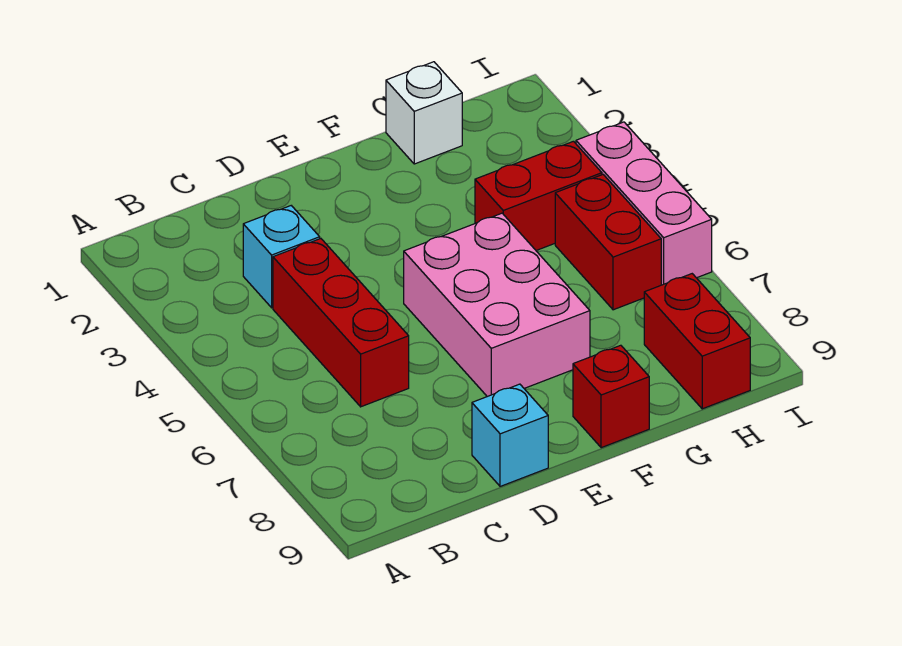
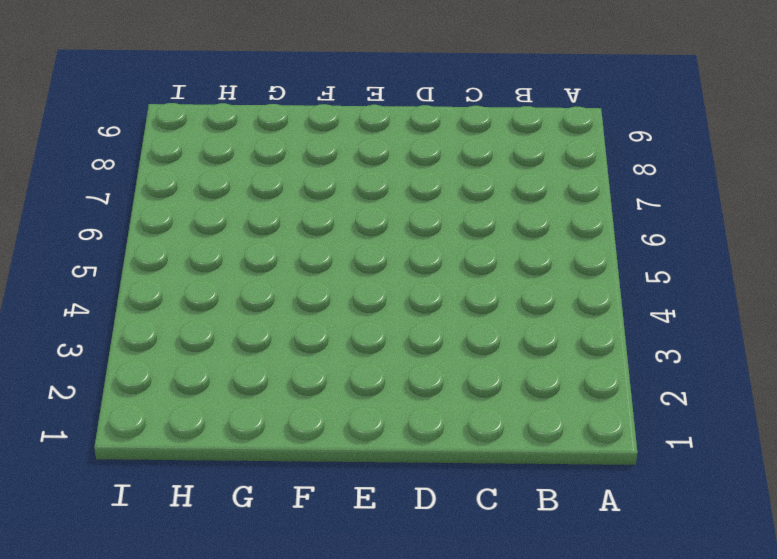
none -> cyan 1x1 brick [243,206,320,308]
none -> red 1x3 brick [273,239,409,407]

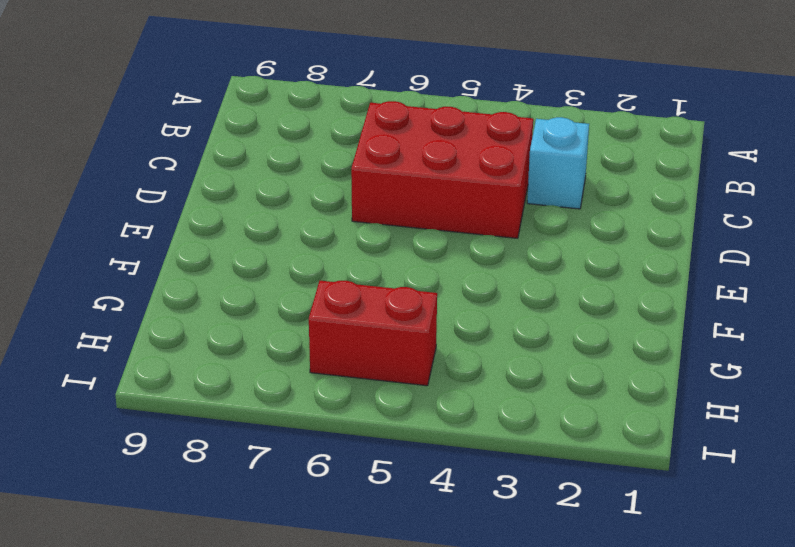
red 2x3 brick [351,101,533,238] -> red 1x3 brick [273,239,409,407]
none -> cyan 1x1 brick [472,384,548,486]
none -> pink 2x3 brick [404,213,590,397]

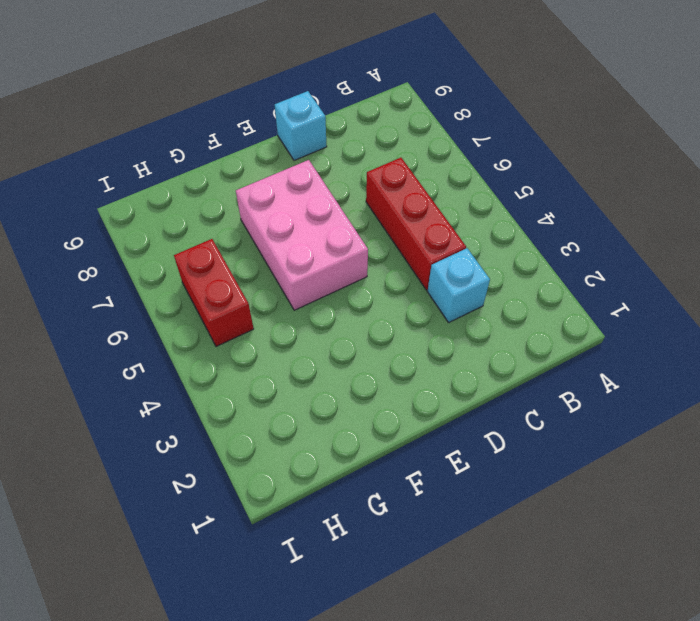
none -> red 1x1 brick [573,345,649,448]
none -> white 1x1 brick [386,62,462,164]

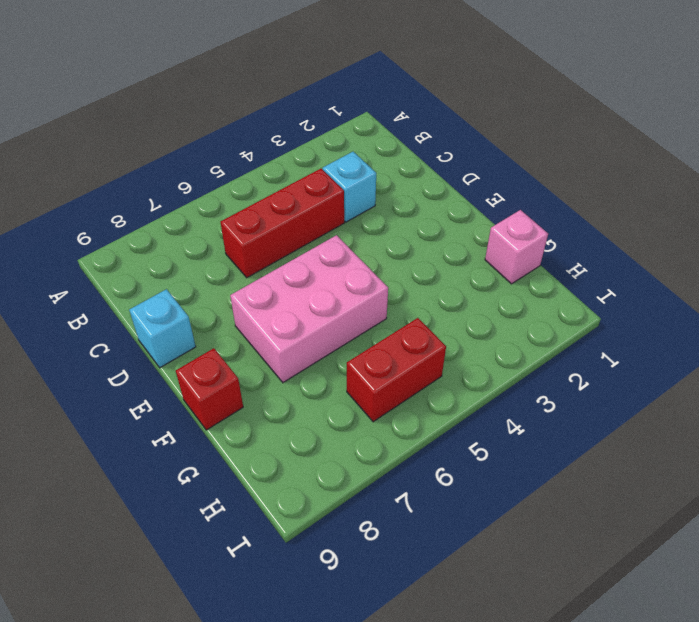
pink 1x1 brick [485,210,548,284] -> white 1x1 brick [386,62,462,164]
none -> red 1x2 brick [475,141,602,250]
none -> red 1x2 brick [644,274,750,409]

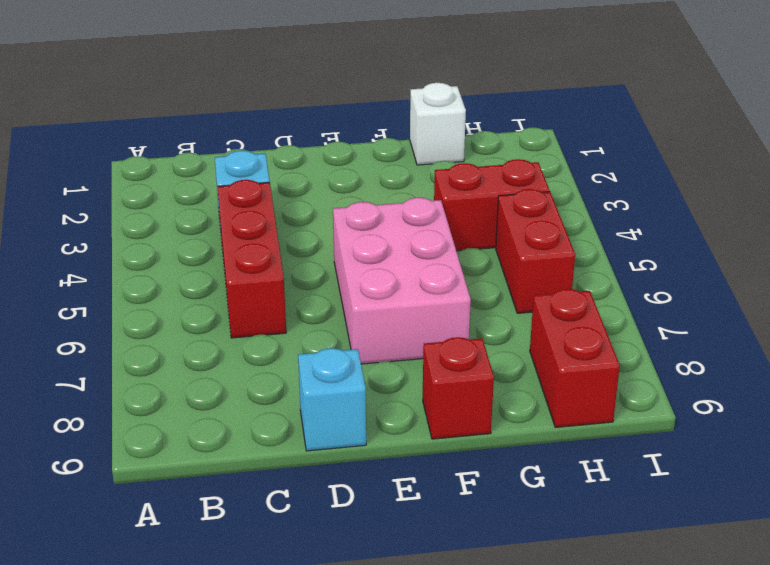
none -> pink 1x3 brick [576,122,712,285]

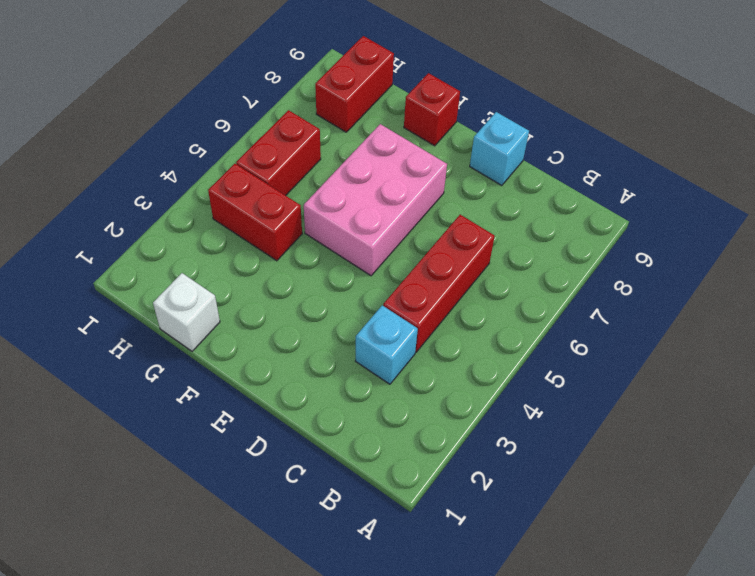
none -> pink 1x3 brick [576,122,712,285]

